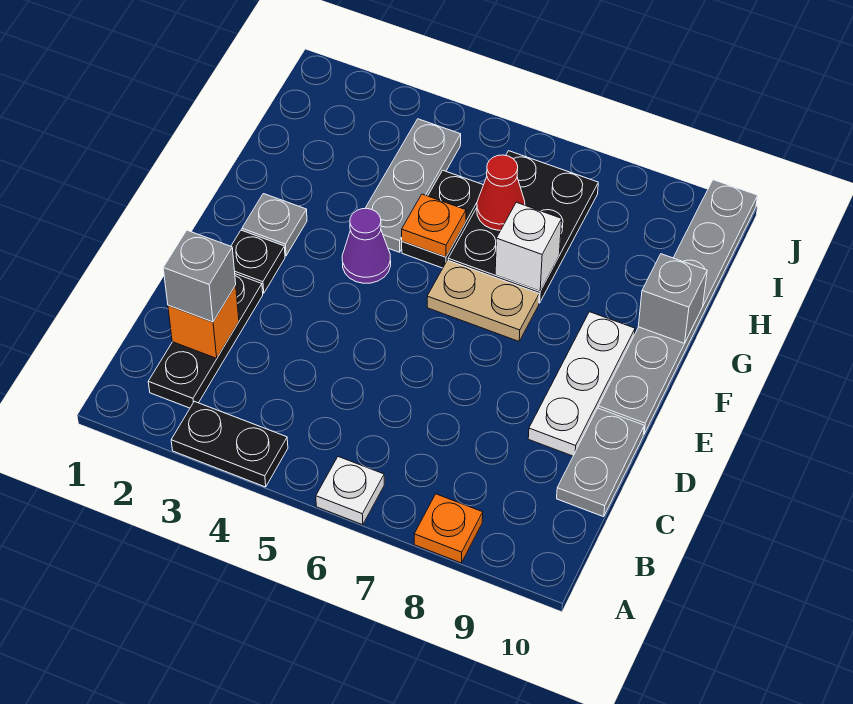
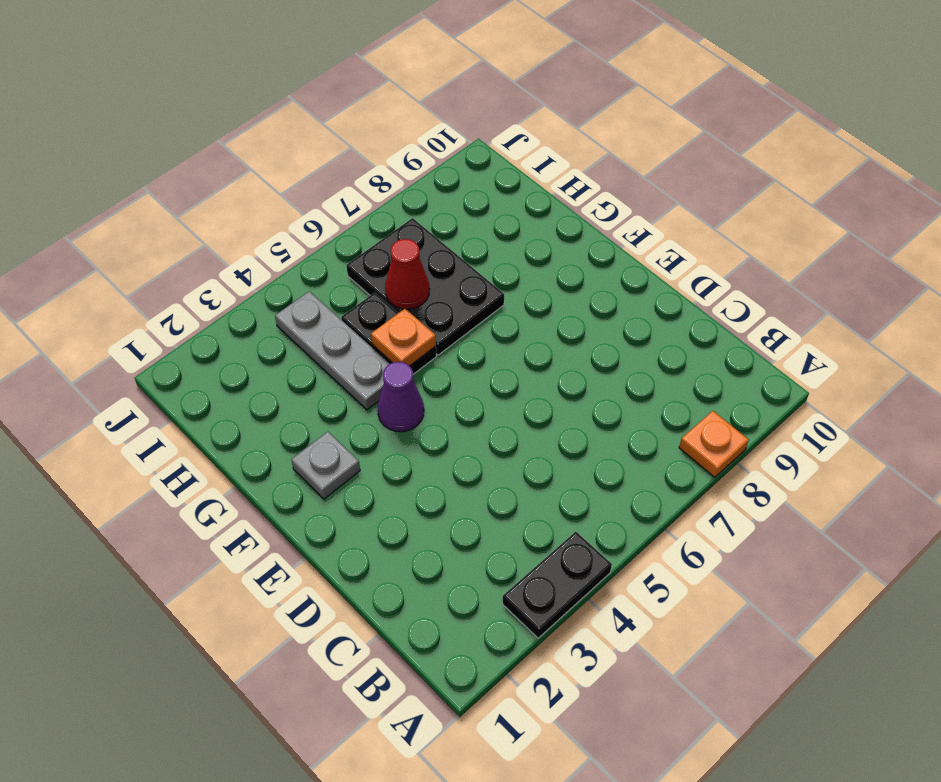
none -> white 1x1 plate [316,457,384,525]
none -> black 1x3 plate [148,274,263,408]
none -> grey 1x2 plate [557,408,644,517]

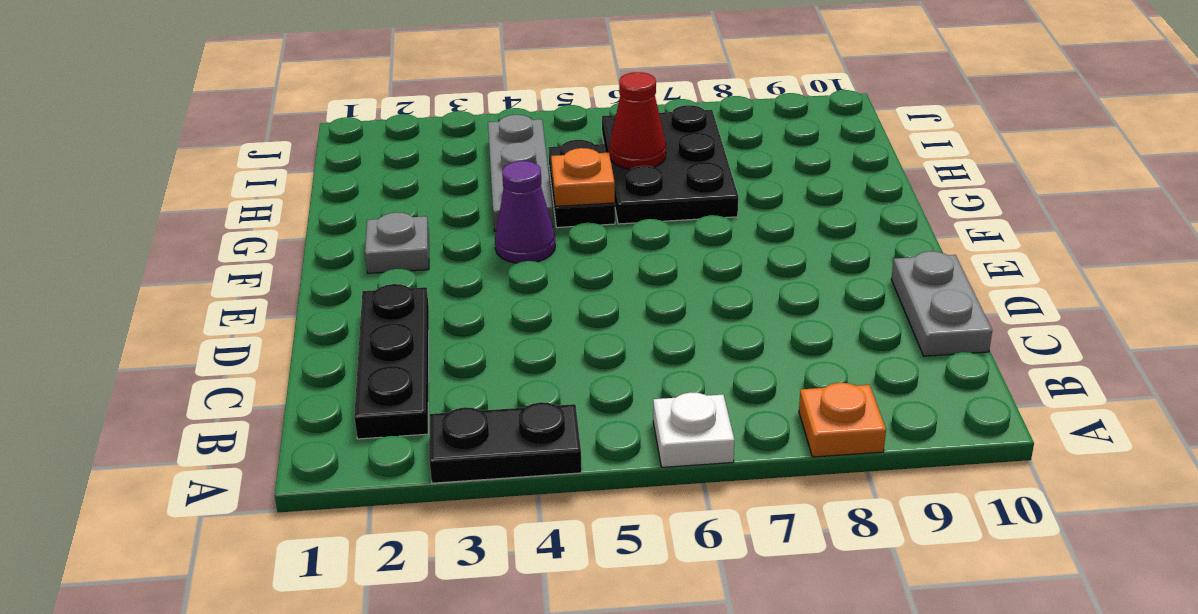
none -> white 1x3 plate [528,312,635,456]
none -> black 1x1 plate [231,230,285,293]
none -> grey 1x6 plate [598,180,758,434]

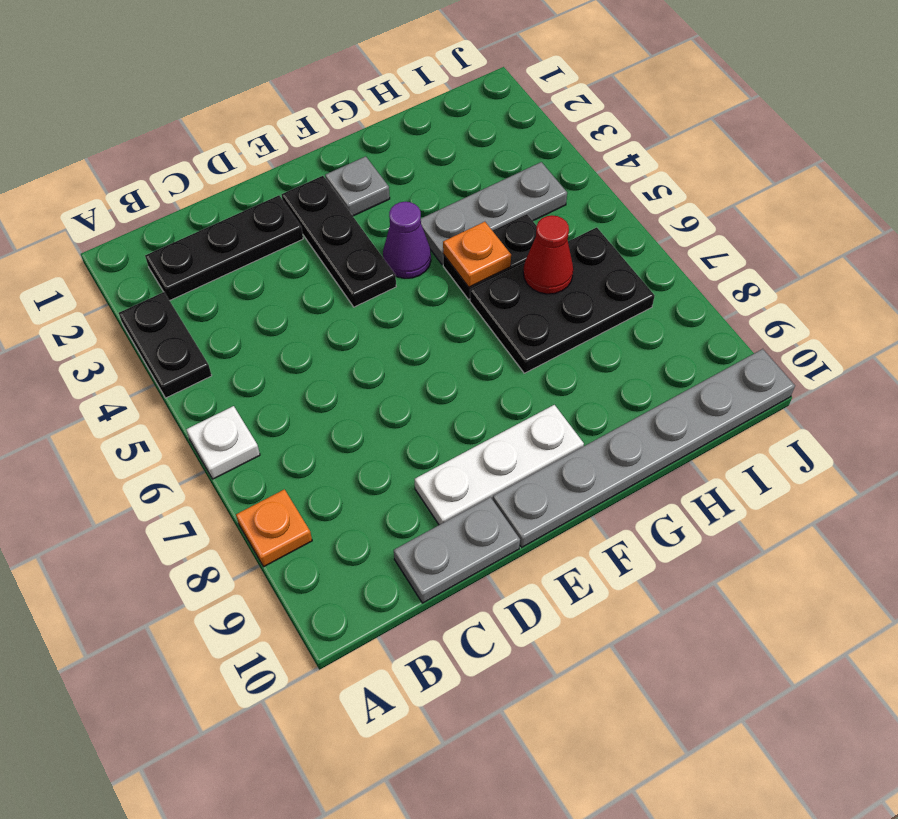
black 1x3 plate [282,176,396,307] -> black 1x1 plate [231,230,285,293]
none -> tan 1x2 plate [427,260,539,341]
none -> orange 1x1 brick [168,286,239,358]
none -> white 1x1 brick [495,202,562,291]

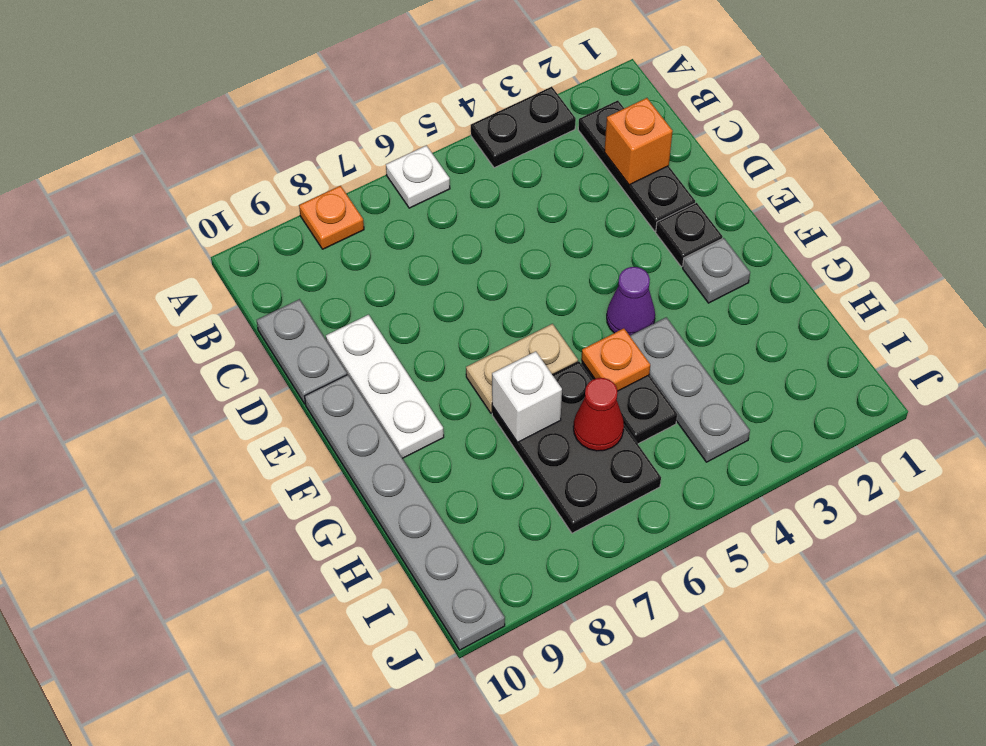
none -> grey 1x1 brick [638,254,707,343]
none -> grey 1x1 brick [163,230,236,322]

